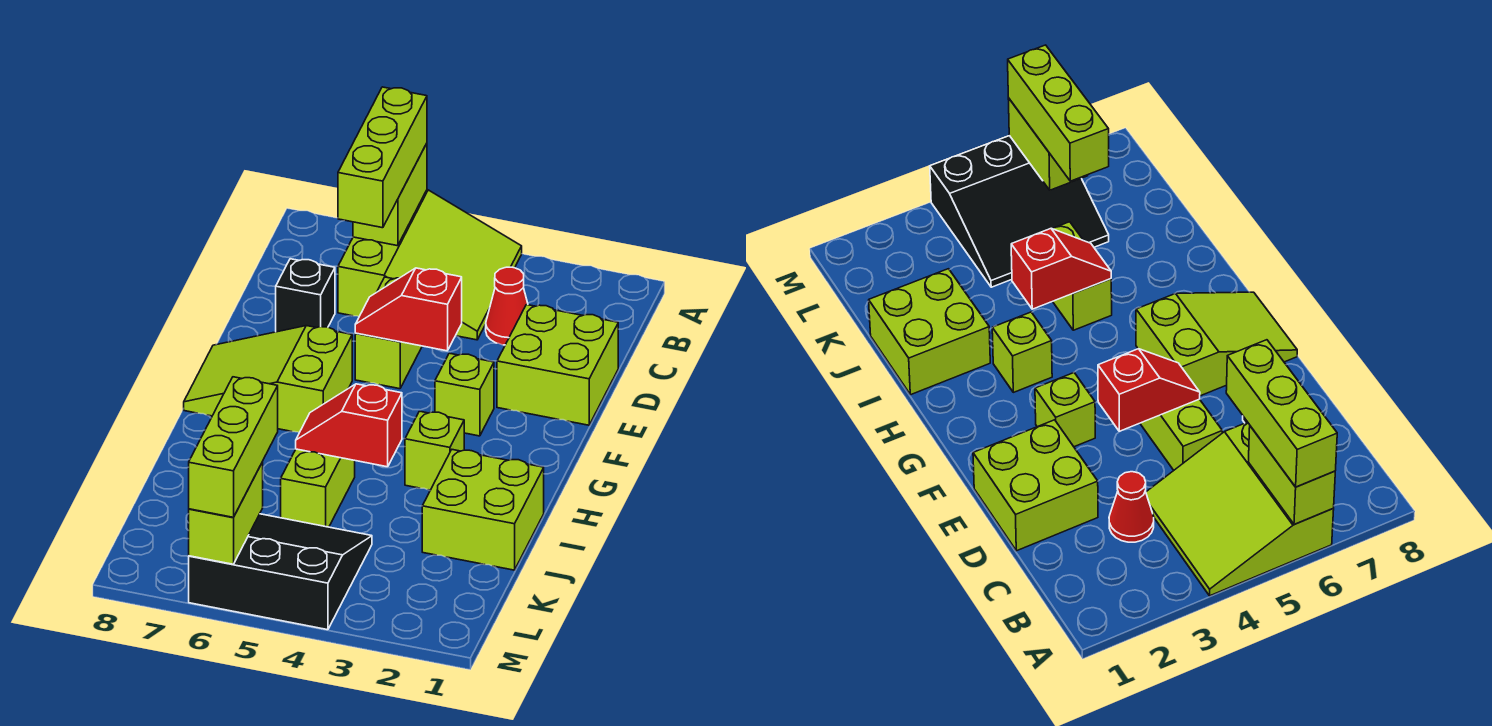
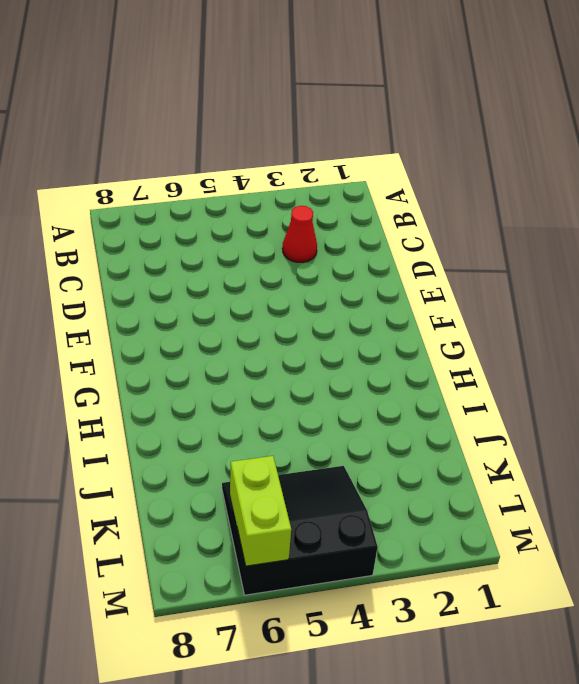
none -> lime 3x3 slope [338,190,522,340]
none -> lime 2x2 brick [497,305,618,425]
none -> lime 1x2 brick [355,277,422,389]

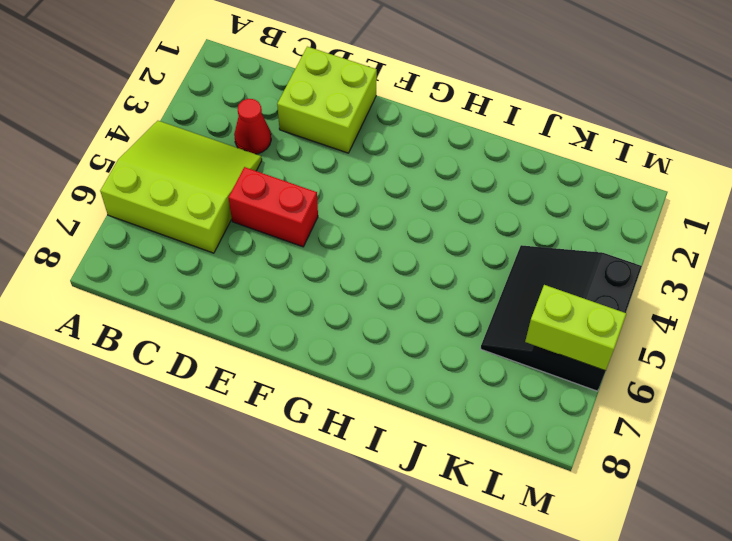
red 1x2 brick [229,167,318,247] -> lime 1x2 brick [355,277,422,389]
none -> black 1x1 brick [276,259,335,332]
none -> lime 1x1 brick [435,353,494,436]
none -> lime 2x3 slope [184,326,352,433]

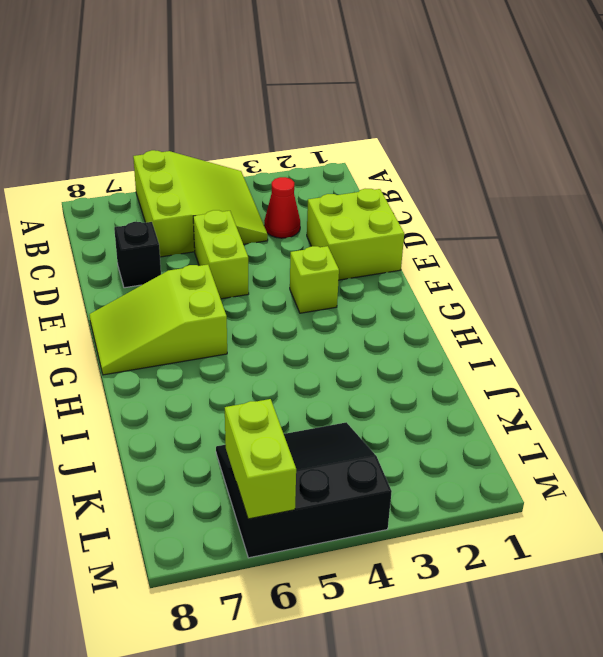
none -> lime 1x1 brick [405,411,464,490]
none -> lime 2x2 brick [422,450,544,570]
none -> lime 1x2 brick [281,449,355,527]

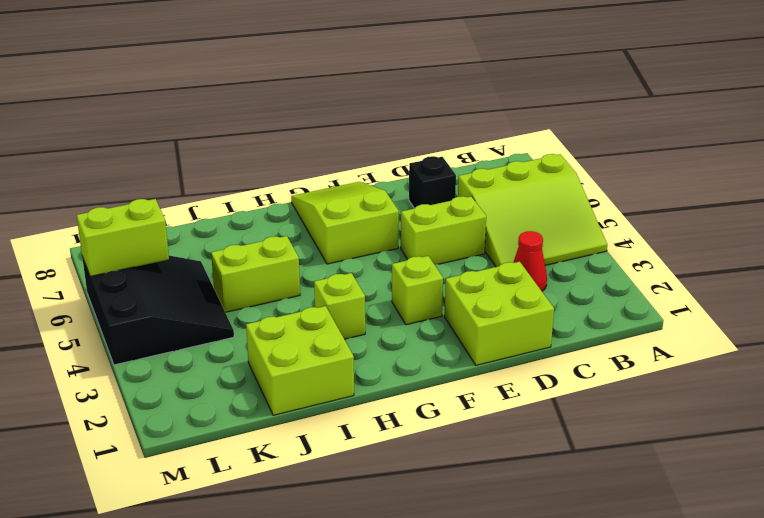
none -> lime 1x2 brick [353,143,427,246]
none -> red 1x2 slope [355,268,462,351]
none -> red 1x2 slope [296,384,402,467]

